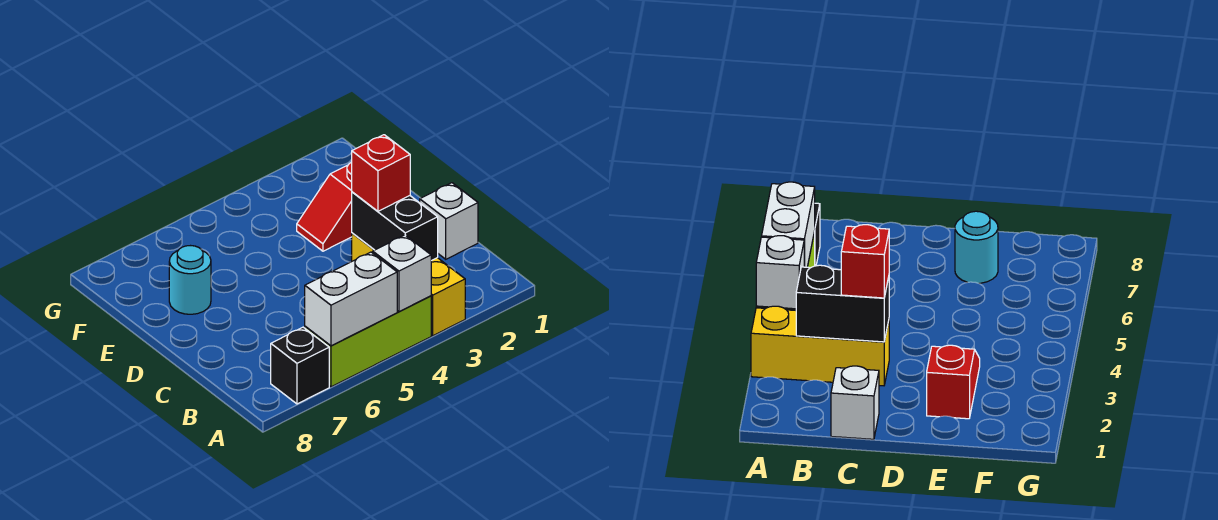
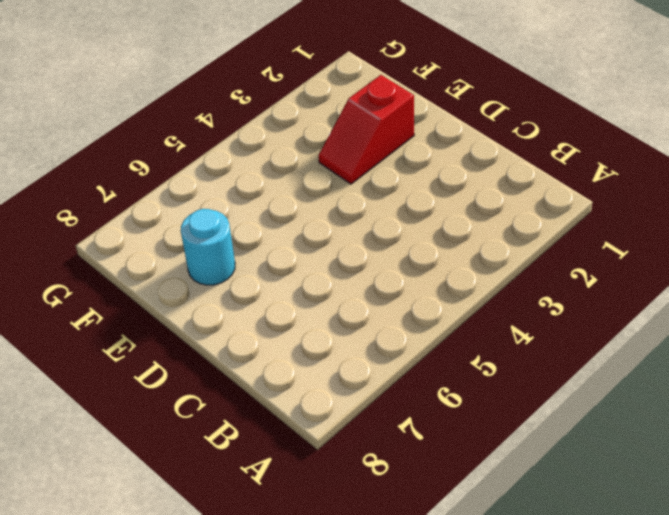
none -> yellow 1x3 brick [352,233,465,336]
none -> lime 1x3 brick [305,296,431,387]

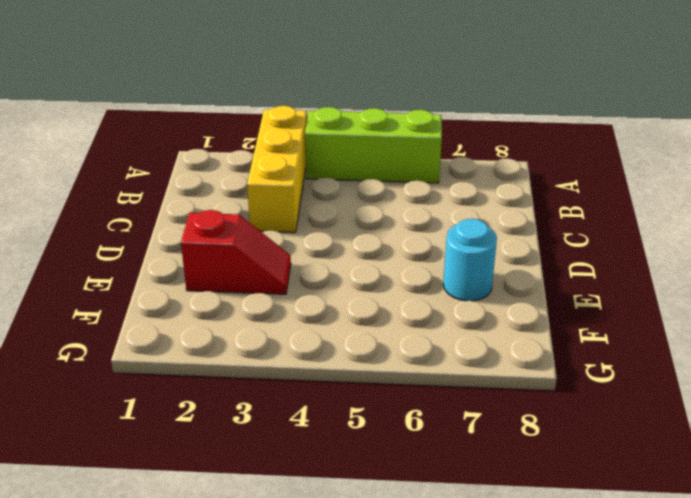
none -> black 1x1 brick [271,327,329,404]
none -> white 1x1 brick [420,183,478,259]

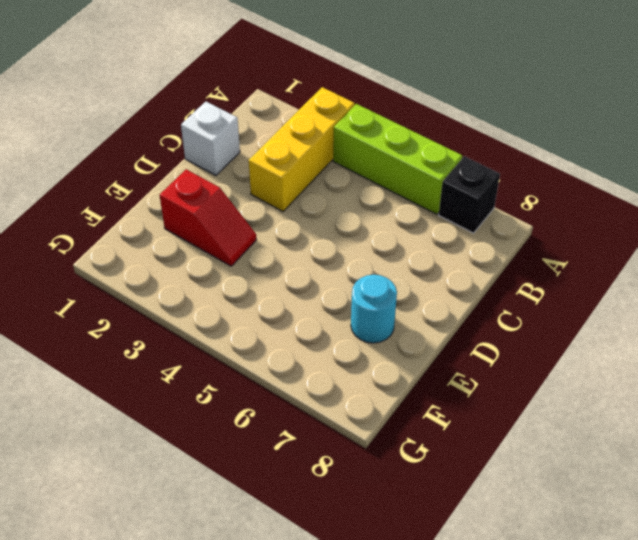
none -> white 1x1 brick [373,235,431,312]
none -> white 1x2 brick [305,252,397,346]

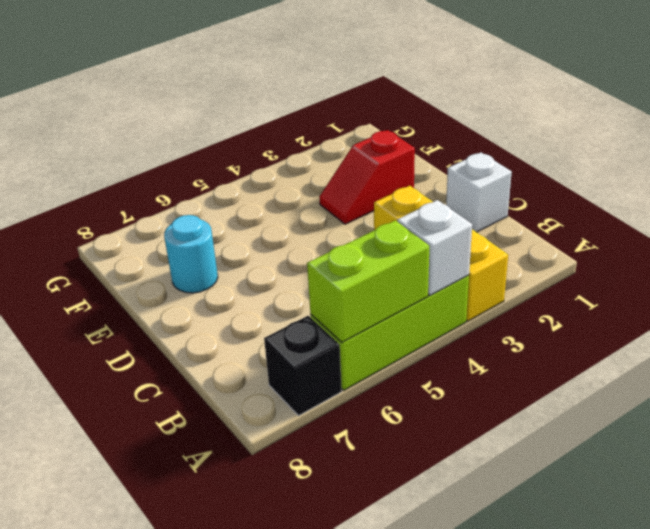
lime 1x2 brick [307,220,429,342] -> white 1x2 brick [305,252,397,346]
none -> black 1x2 brick [352,192,438,261]
none -> red 1x1 brick [352,135,410,211]

